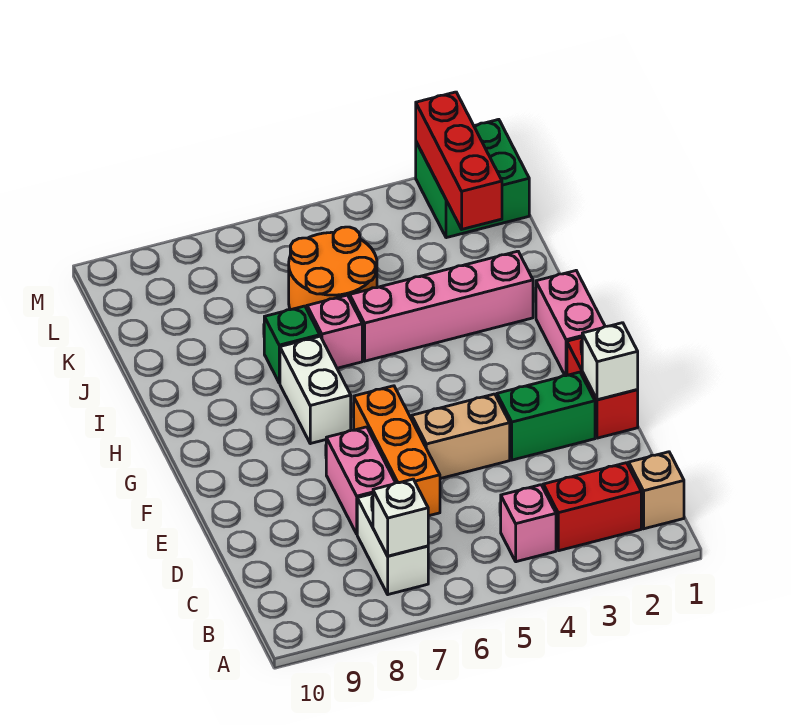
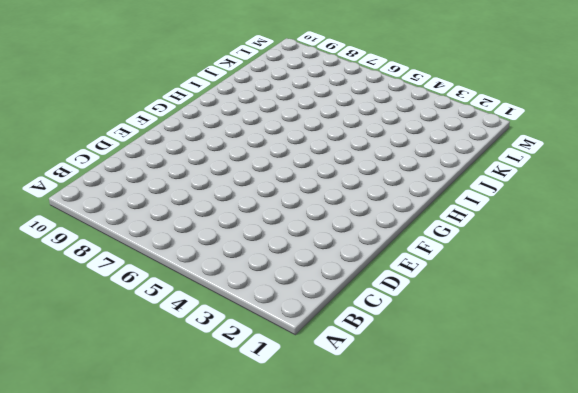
none -> tan 1x1 brick [629,452,684,529]
none -> red 1x2 brick [543,463,641,551]
none -> pink 1x1 brick [501,485,556,562]

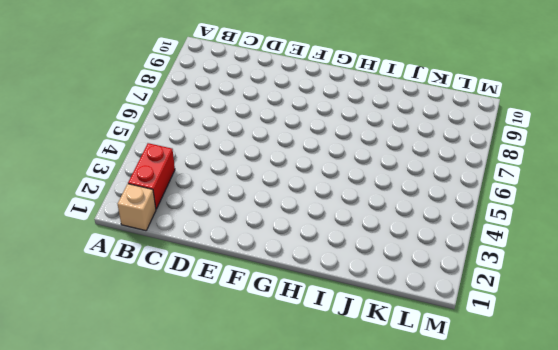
none -> pink 1x1 brick [501,485,556,562]
none -> white 1x2 brick [357,494,428,595]
none -> orange 1x3 brick [354,386,440,516]

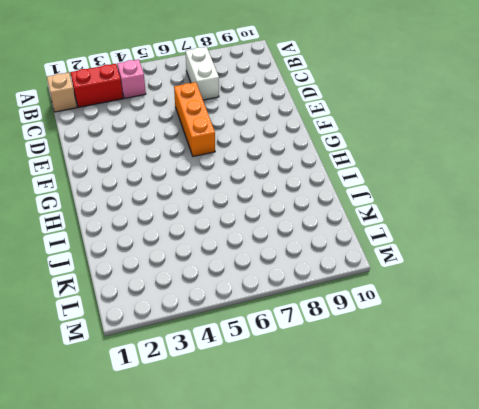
none -> pink 1x2 brick [326,427,396,534]
none -> red 1x2 brick [567,338,638,438]
none -> green 1x2 brick [497,372,595,460]

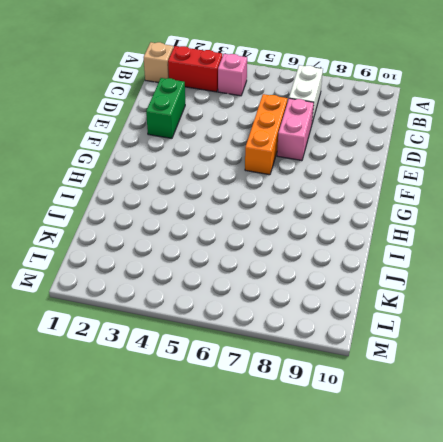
green 1x2 brick [146,78,185,138] -> green 1x2 brick turned to [497,372,595,460]
none -> red 1x2 brick [567,338,638,438]
none -> tan 1x2 brick [412,394,510,479]
none -> pink 1x2 brick [536,271,605,376]

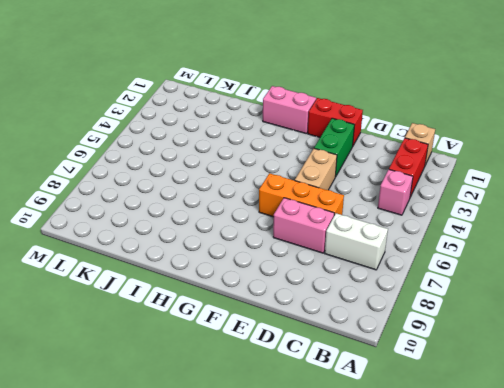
none -> white 1x2 brick [280,336,351,444]
none -> pink 1x4 brick [350,251,533,361]
none -> pink 1x1 brick [307,295,362,368]

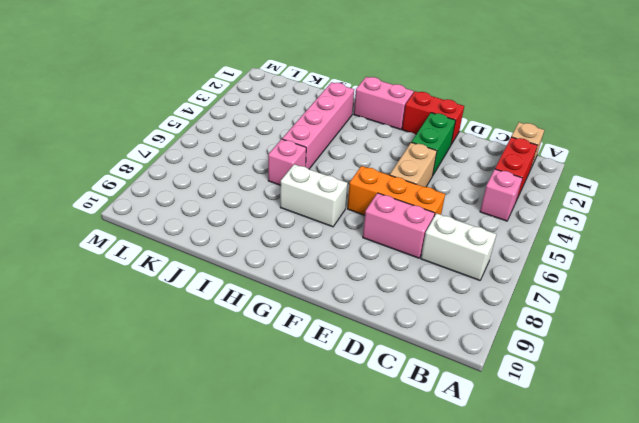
none -> green 1x1 brick [264,306,320,383]
none -> orange 2x2 round brick [289,227,377,310]
none -> green 2x2 brick [416,119,529,238]

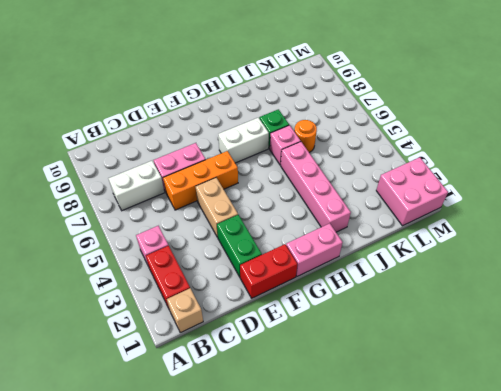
orange 1x1 round brick [294,120,317,153] -> orange 2x2 round brick [289,227,377,310]
pink 2x2 brick [376,157,448,226] -> green 2x2 brick [416,119,529,238]
none -> white 1x1 brick [373,479,428,556]
none -> white 1x1 brick [582,323,638,400]
none -> red 1x3 brick [416,92,502,229]

